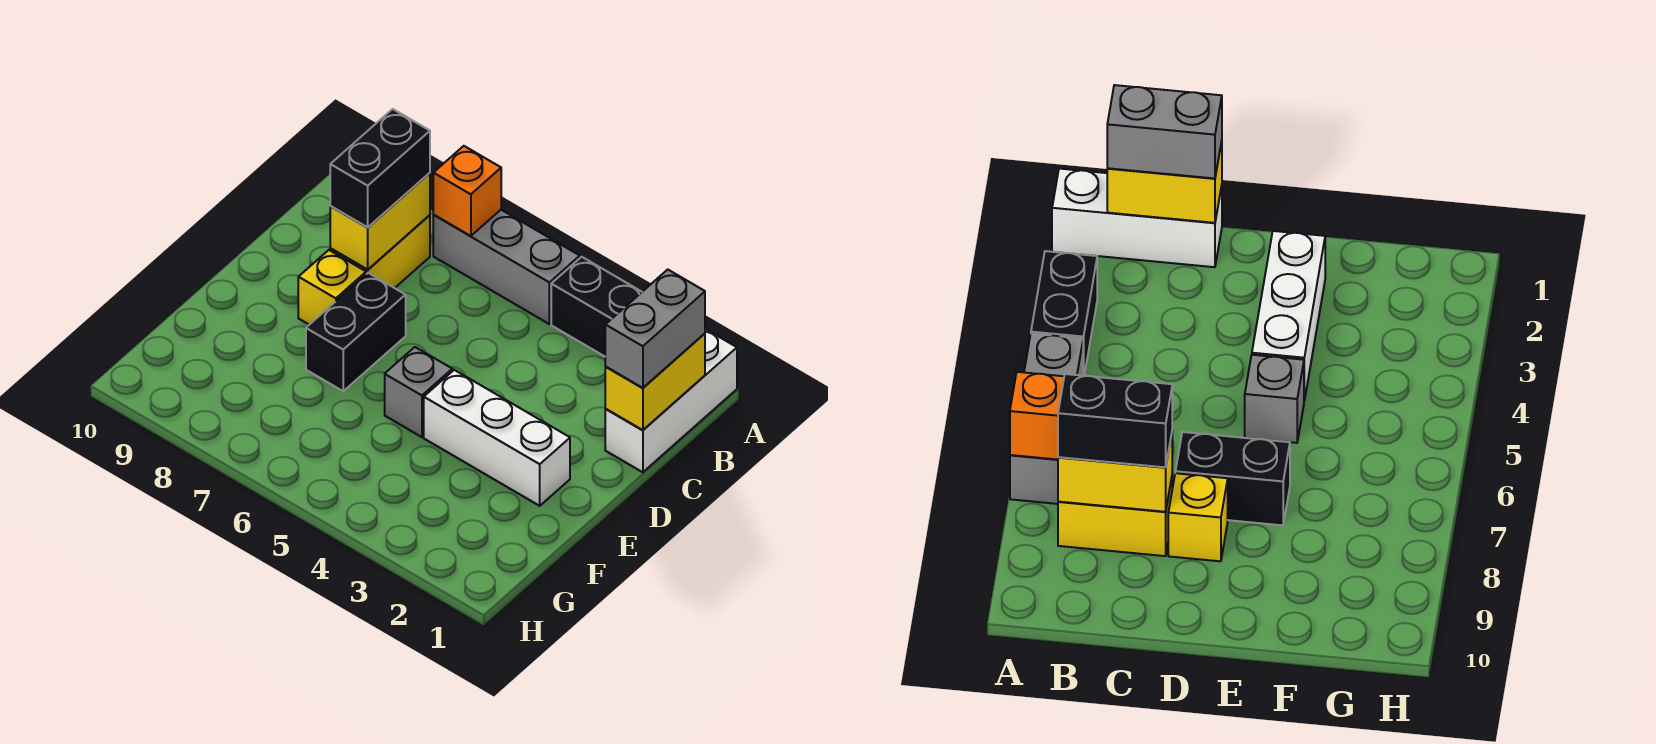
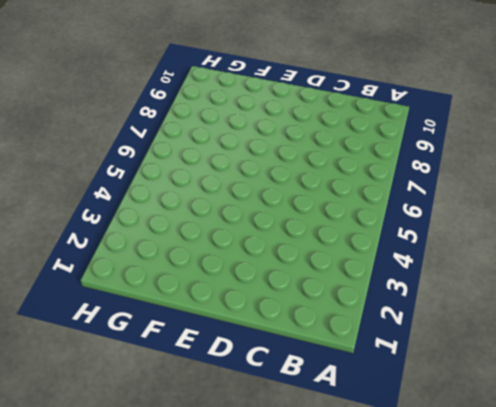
none -> white 1x3 brick [605,329,737,472]
none -> black 1x2 brick [551,257,642,356]
none -> grey 1x3 brick [433,210,580,324]

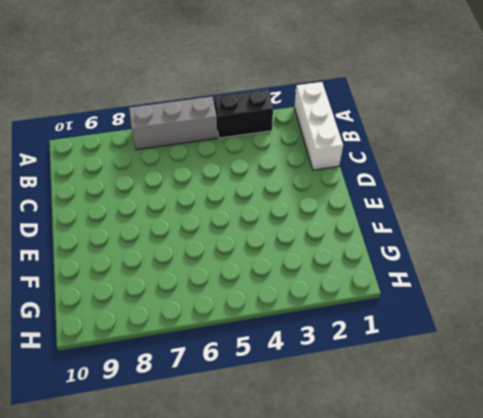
none -> yellow 1x2 brick [330,215,430,288]
none -> black 1x2 brick [306,273,406,391]
none -> yellow 1x1 brick [298,250,366,325]

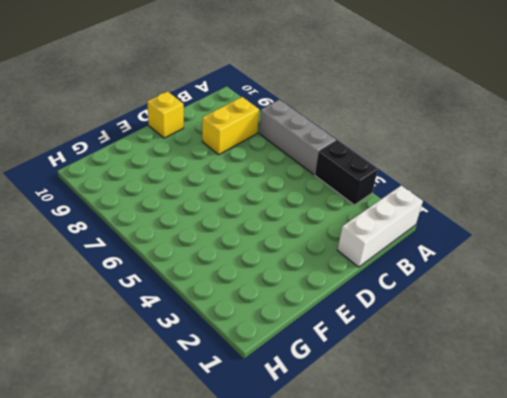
yellow 1x1 brick [147,91,184,138] -> yellow 1x1 brick moved to [298,250,366,325]
none -> black 1x2 brick [306,273,406,391]
none -> white 1x3 brick [424,370,570,506]
none -> grey 1x1 brick [385,347,452,437]

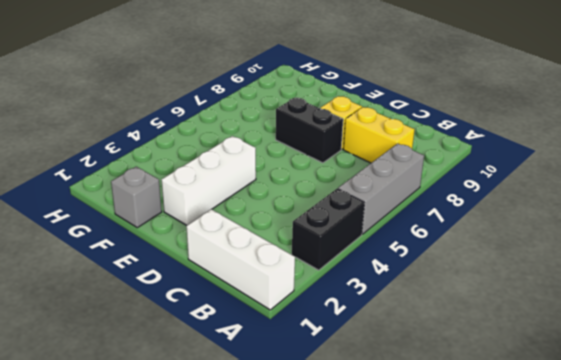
grey 1x1 brick [111,167,162,228] -> grey 1x1 brick moved to [385,347,452,437]
none -> orange 1x1 brick [433,146,501,236]
none -> yellow 1x2 brick [605,334,705,430]
none -> yellow 1x2 brick [330,173,430,269]

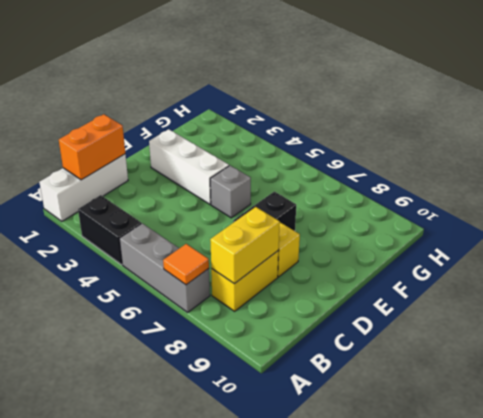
orange 1x1 tile [163,244,209,285] -> orange 1x1 brick [433,146,501,236]
orange 1x2 brick [59,114,125,180] -> yellow 1x2 brick [605,334,705,430]
none -> grey 1x2 brick [605,270,705,388]
none -> black 1x2 brick [330,109,430,227]

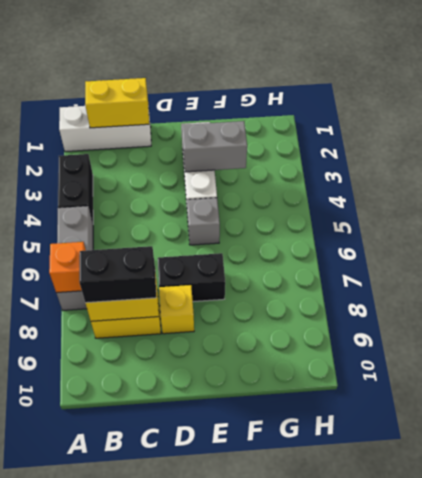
grey 1x2 brick [182,121,247,172] -> grey 1x2 brick moved to [605,270,705,388]

